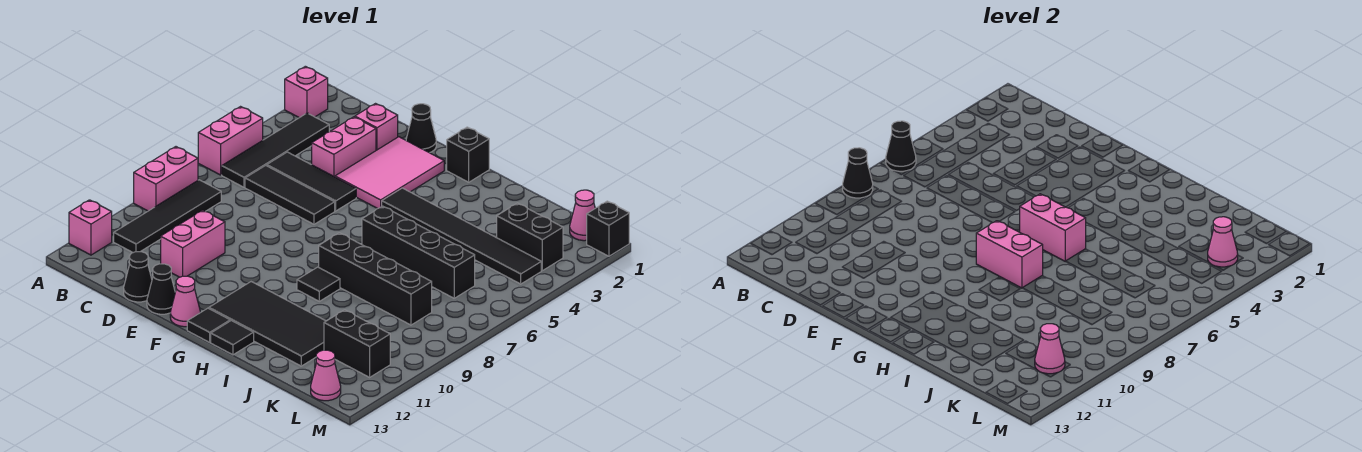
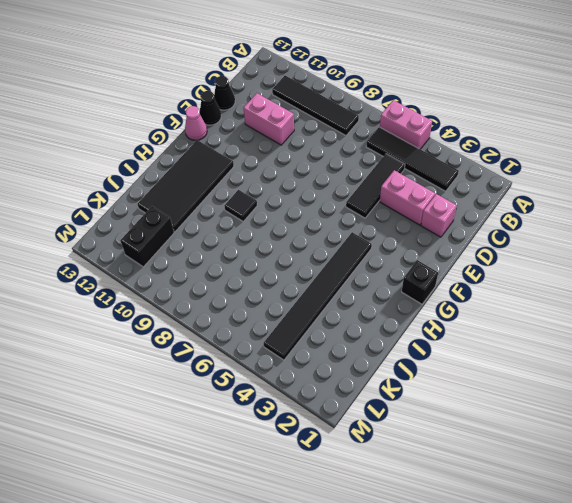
none -> pink 1x1 brick [285,66,328,118]
none -> pink 1x2 brick [134,147,198,211]
none -> pink 1x1 brick [69,200,112,255]
none -> black 1x3 tile [245,165,335,224]

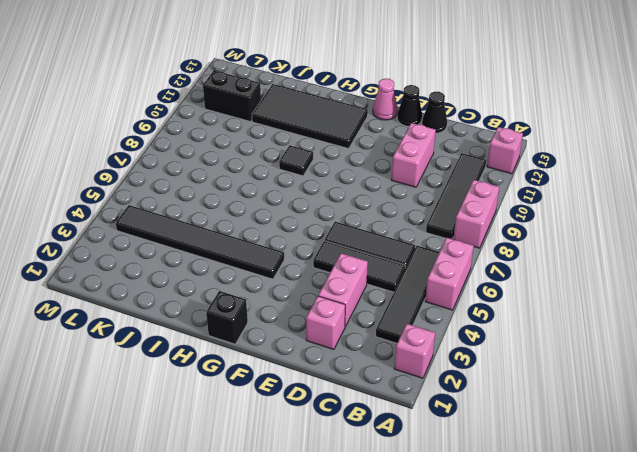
none -> black 1x1 cone [406,104,436,153]
none -> pink 2x3 tile [335,137,444,209]
none -> black 1x1 tile [187,308,230,342]
none -> black 1x4 brick [362,206,475,298]

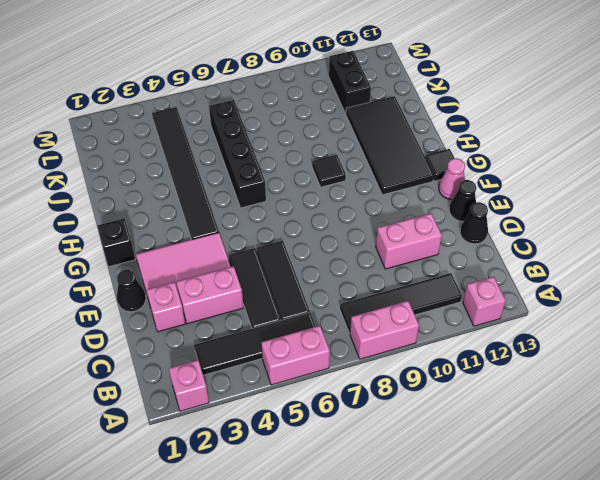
none -> black 1x4 brick [319,233,432,325]
none -> black 1x1 tile [211,320,254,355]
none -> black 1x2 brick [497,203,563,271]
none -> pink 1x1 cone [570,190,595,241]

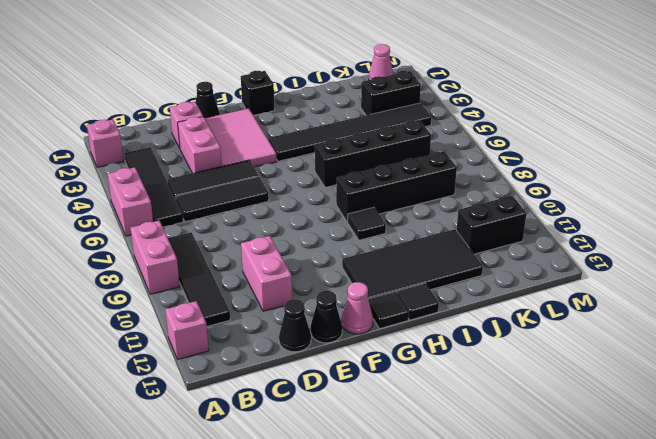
none -> pink 1x1 cone [311,350,341,401]
none -> black 1x1 brick [587,201,629,256]
none -> black 1x1 cone [886,121,916,171]
none -> black 1x1 cone [843,148,873,198]

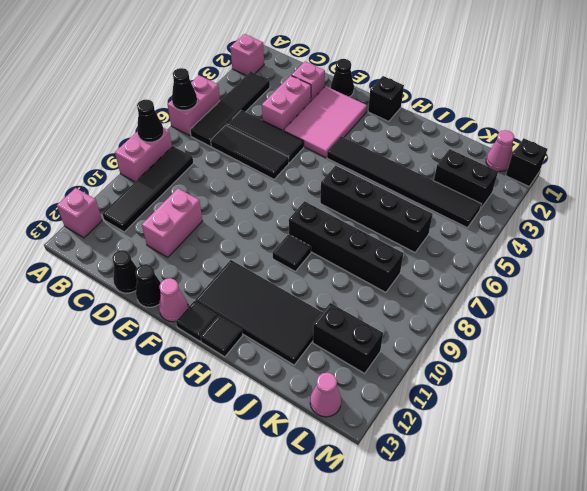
none -> pink 1x2 brick [1020,194,1086,261]
none -> pink 1x2 brick [976,221,1043,288]
none -> pink 1x1 cone [1208,217,1238,267]
none -> pink 1x1 cone [1035,324,1065,374]

